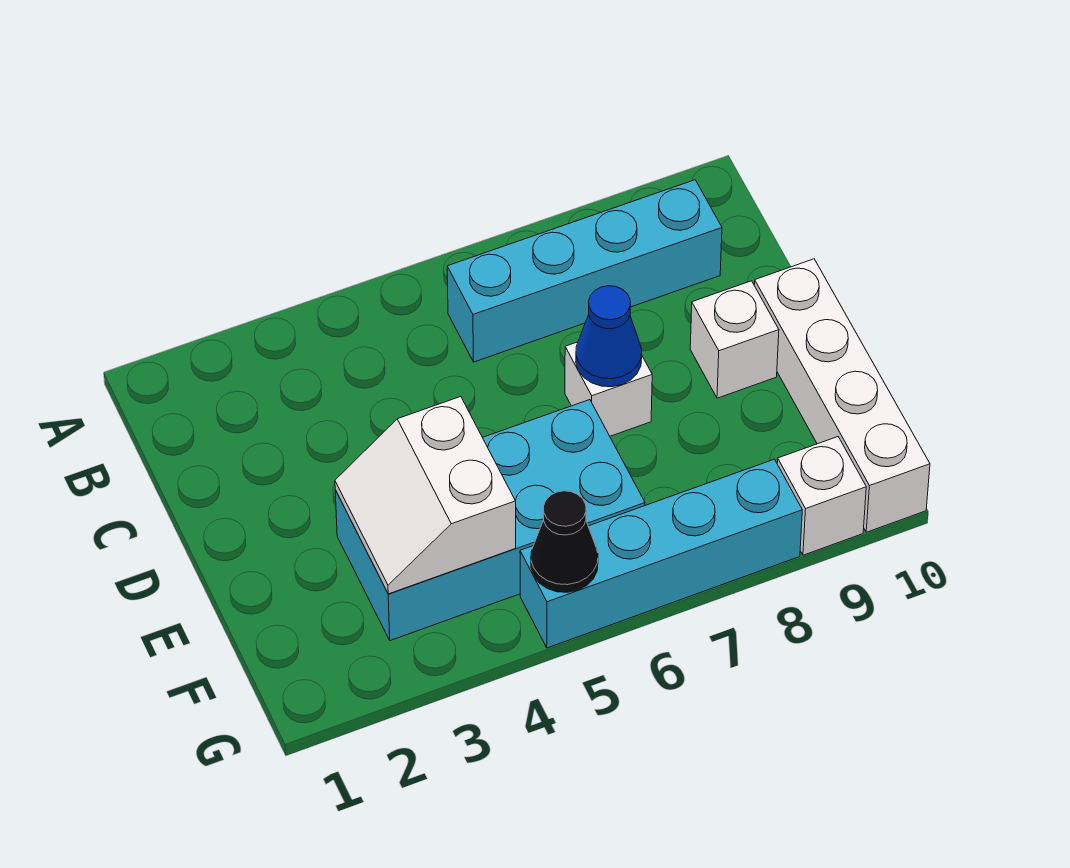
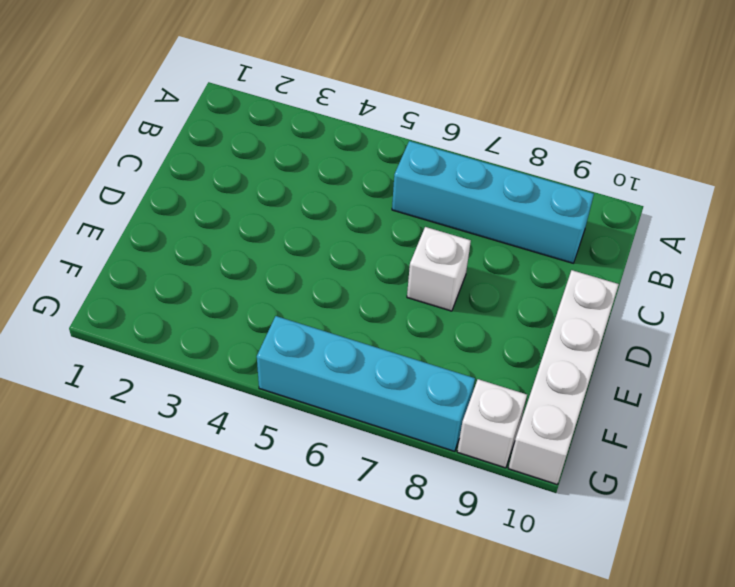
none -> white 1x1 brick [690,281,779,398]
none -> cyan 2x4 brick [335,400,645,641]

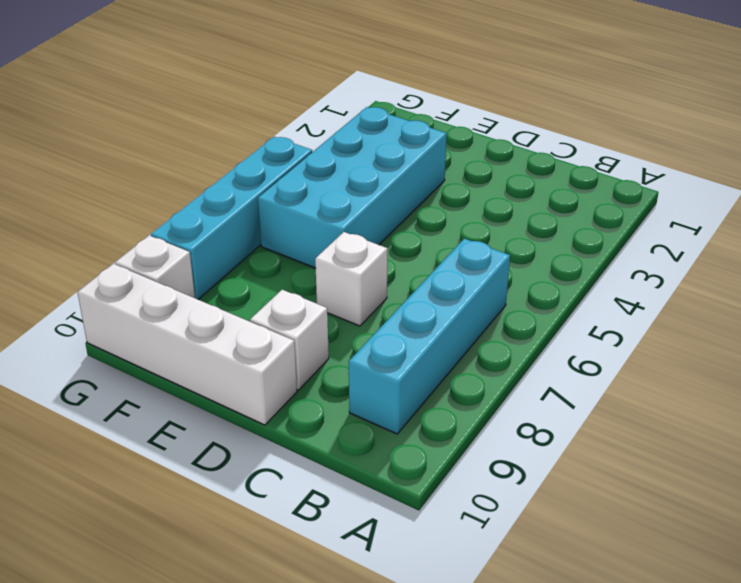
none -> blue 1x1 cone [576,286,642,387]
none -> white 2x2 slope [335,397,516,594]

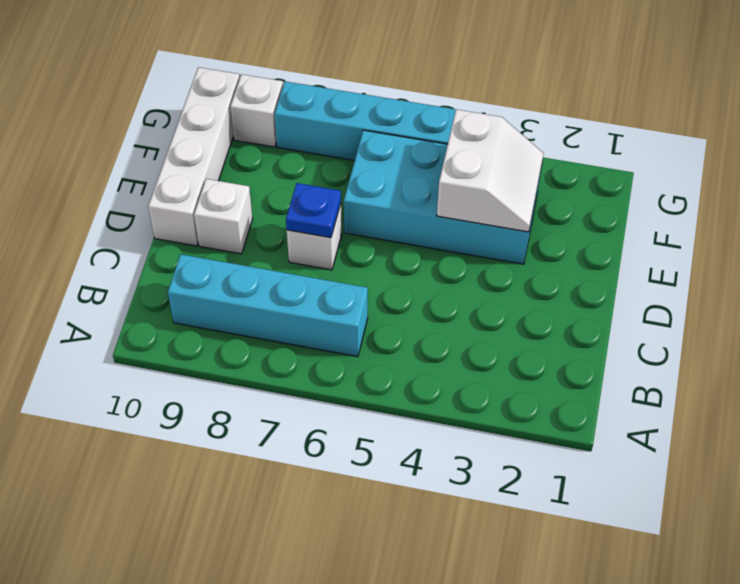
blue 1x1 plate [286,183,341,238] -> blue 1x1 cone [576,286,642,387]
none -> black 1x1 cone [531,491,598,592]

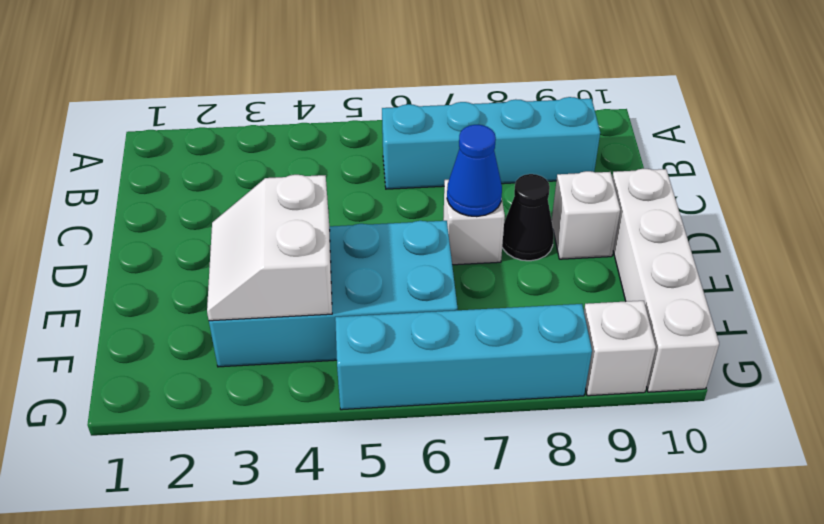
black 1x1 cone [502,174,554,261] -> black 1x1 cone moved to [531,491,598,592]

